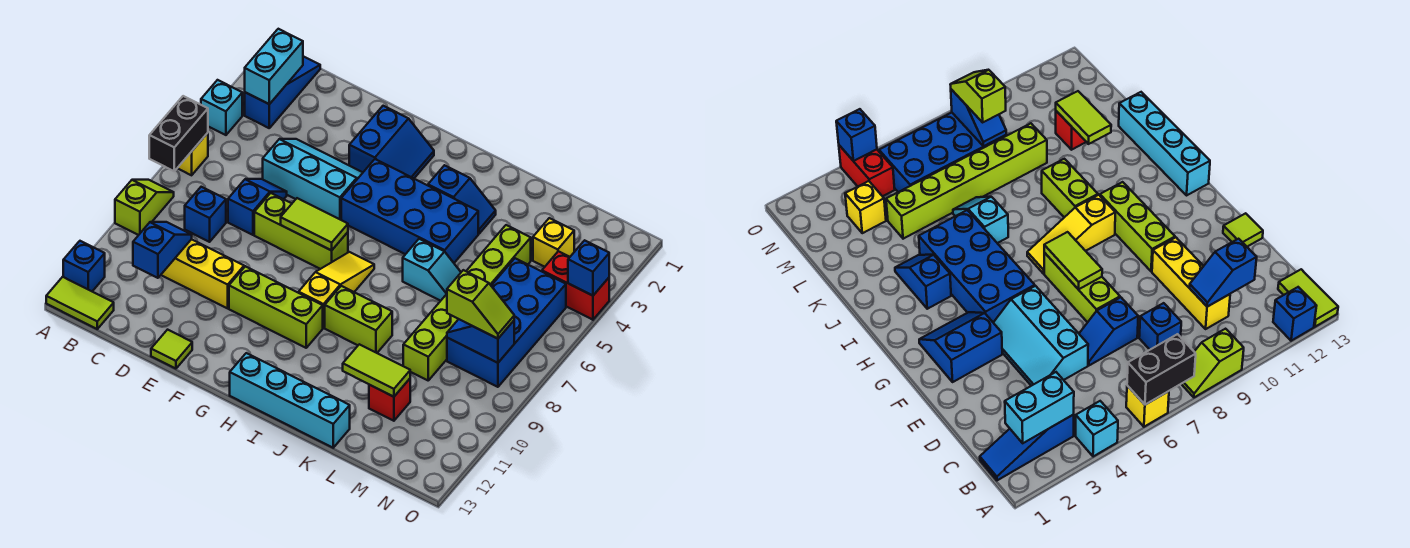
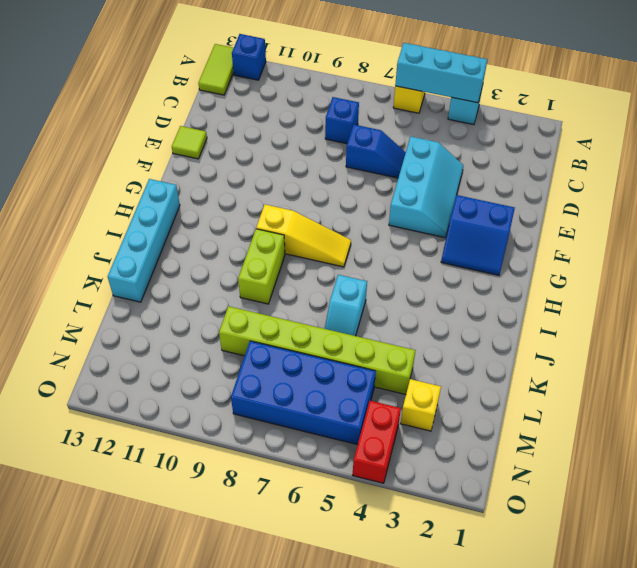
cyan 1x3 brick [395,43,487,103] -> black 1x2 brick [149,96,208,171]
none -> lime 1x2 slope [115,180,174,235]
none -> blue 1x3 slope [245,56,320,128]
none -> yellow 1x3 brick [161,239,244,308]
none -> lime 1x3 brick [254,193,348,269]

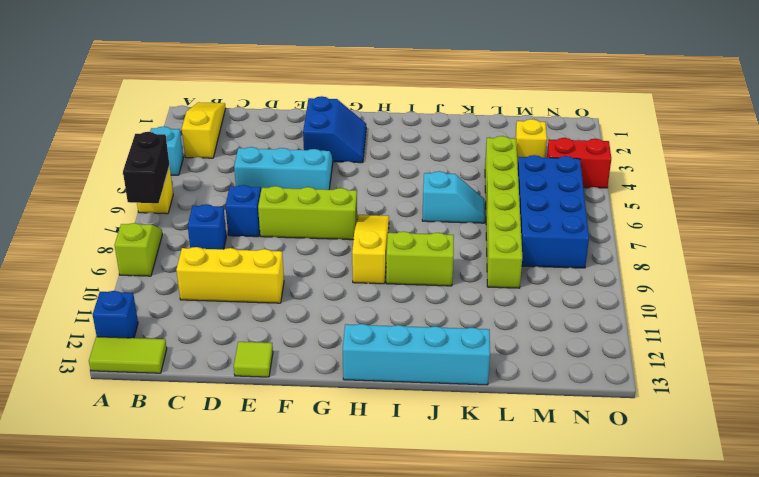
yellow 1x3 slope [182,102,226,158] -> blue 1x3 slope [245,56,320,128]
none -> lime 1x3 brick [229,266,323,348]
none -> blue 2x4 brick [341,159,478,263]
none -> blue 1x2 slope [428,165,496,234]
none -> red 1x1 brick [369,379,410,421]

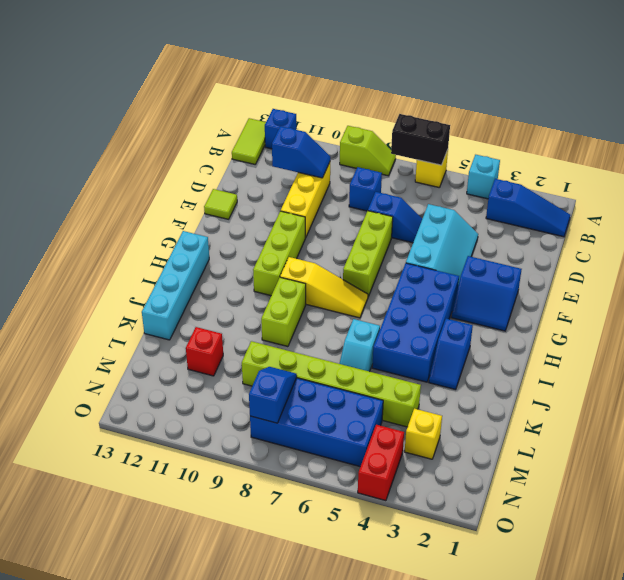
none -> cyan 1x2 brick [245,29,303,104]
none -> lime 1x2 tile [281,198,348,250]
none -> lime 1x2 tile [343,344,410,397]
none -> blue 1x1 brick [568,240,609,296]

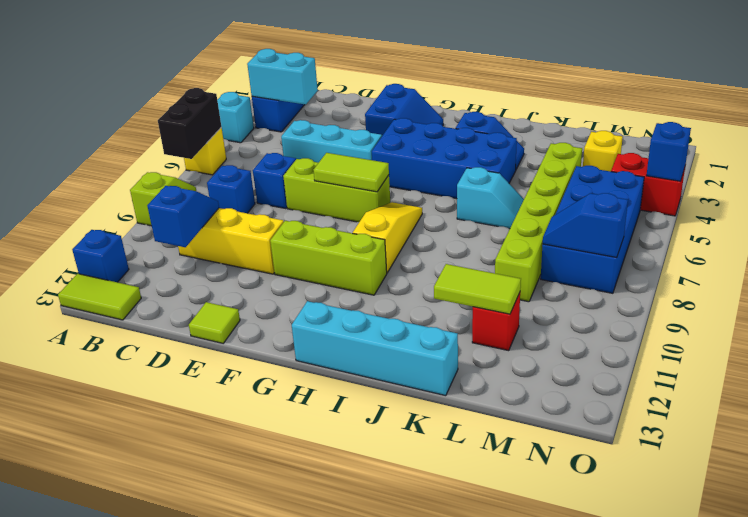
cyan 1x2 brick [247,49,318,105] -> cyan 1x2 brick turned to [245,29,303,104]
none -> lime 1x2 brick [325,286,392,353]
none -> lime 1x2 slope [447,270,514,339]

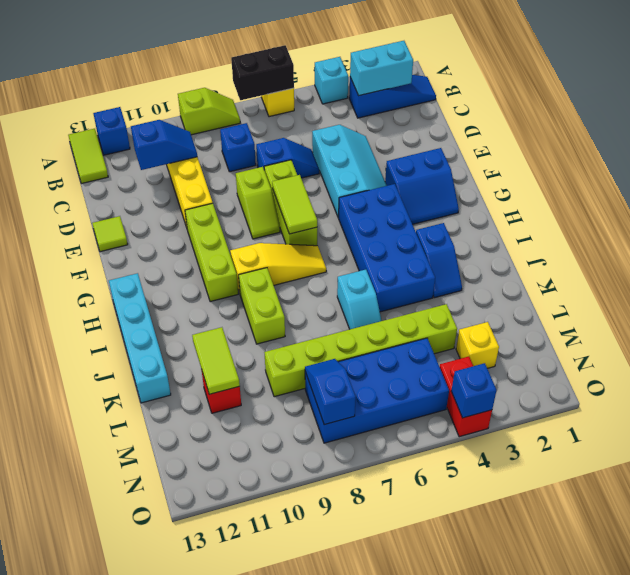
lime 1x2 slope [236,167,280,239] -> lime 1x2 slope moved to [447,270,514,339]

